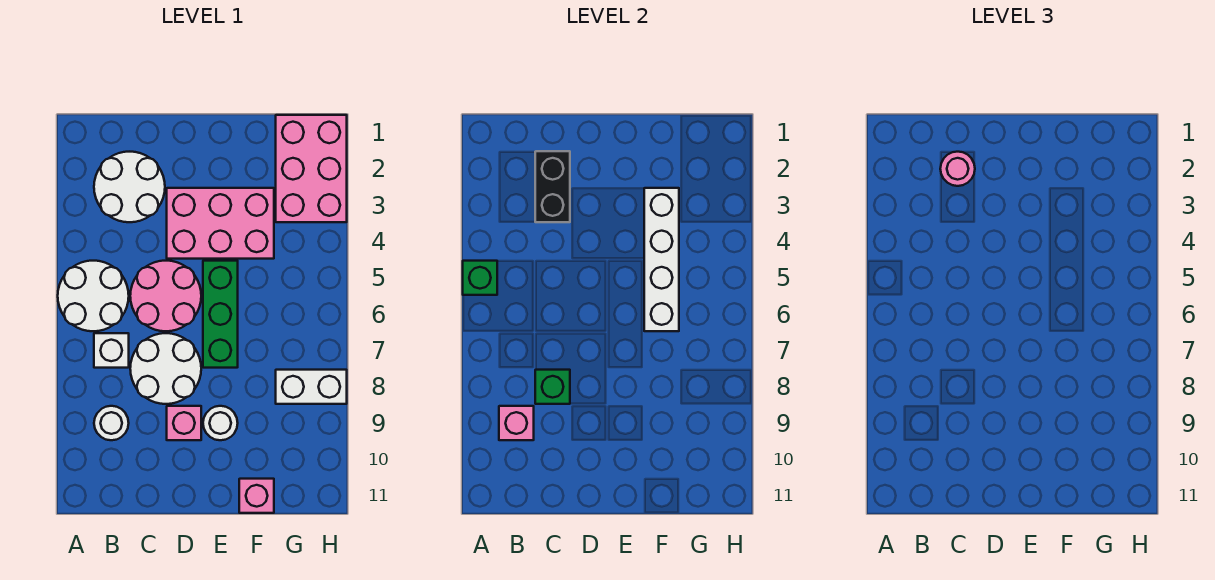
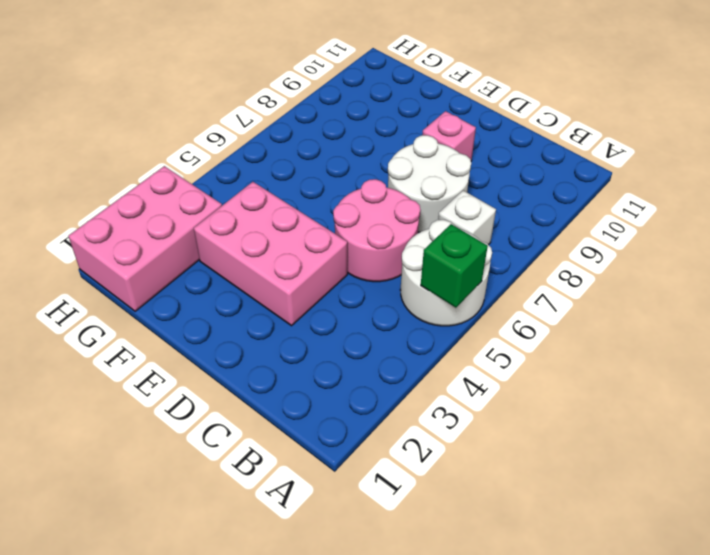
none -> white 2x2 round brick [94,152,165,222]
none -> white 1x1 round brick [94,406,129,440]
none -> green 1x3 brick [203,261,238,368]

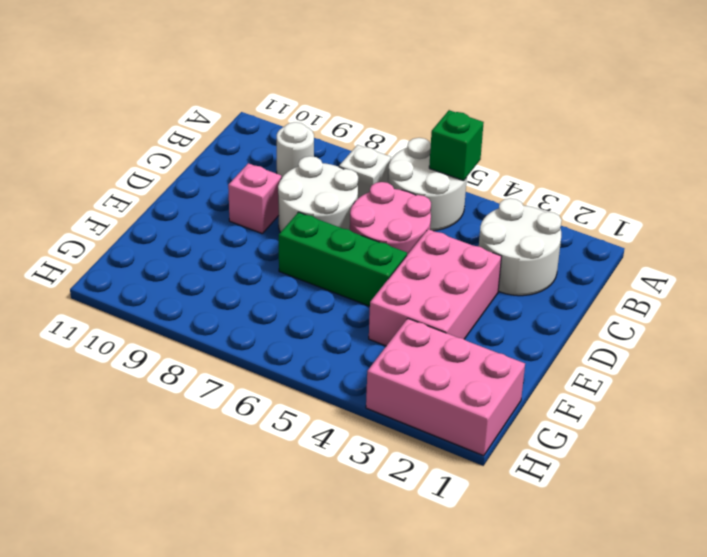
none -> white 1x1 round brick [203,406,238,440]
none -> pink 1x1 brick [239,479,274,513]
none -> white 1x2 brick [276,370,347,404]

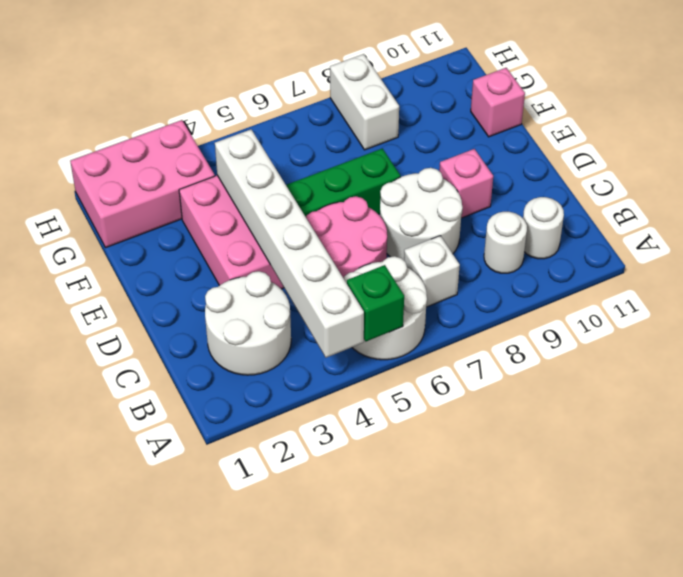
white 1x6 brick [215,129,364,358] -> white 1x4 brick [644,188,679,331]
white 1x1 round brick [523,197,564,259] -> white 1x1 round brick moved to [203,406,238,440]
none -> pink 1x1 brick [499,406,534,440]
none -> black 1x2 brick [535,151,570,222]
none -> green 1x1 brick [535,370,570,404]

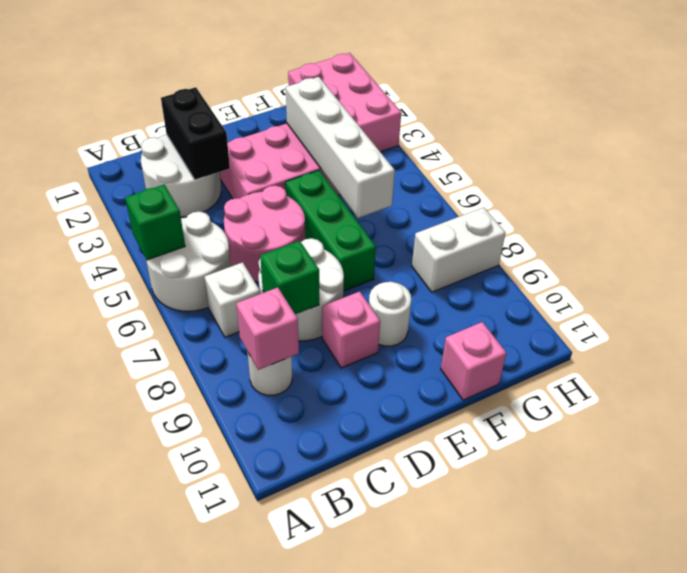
none -> pink 1x1 round brick [940,152,975,186]

